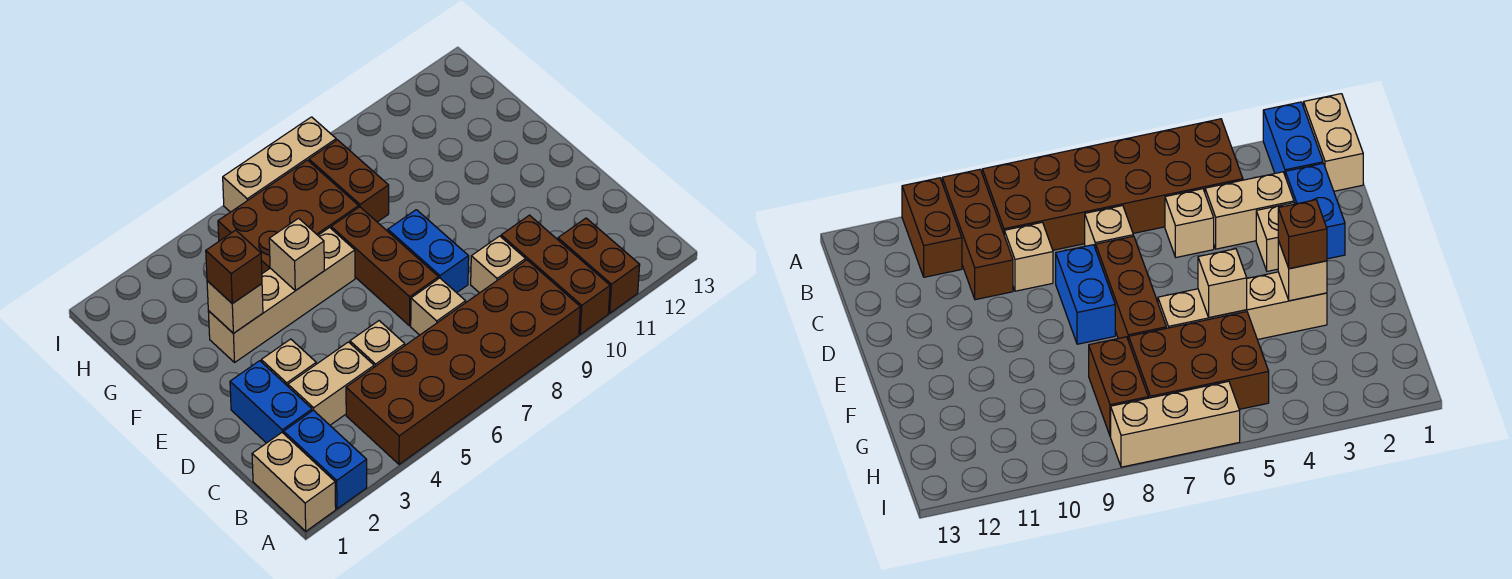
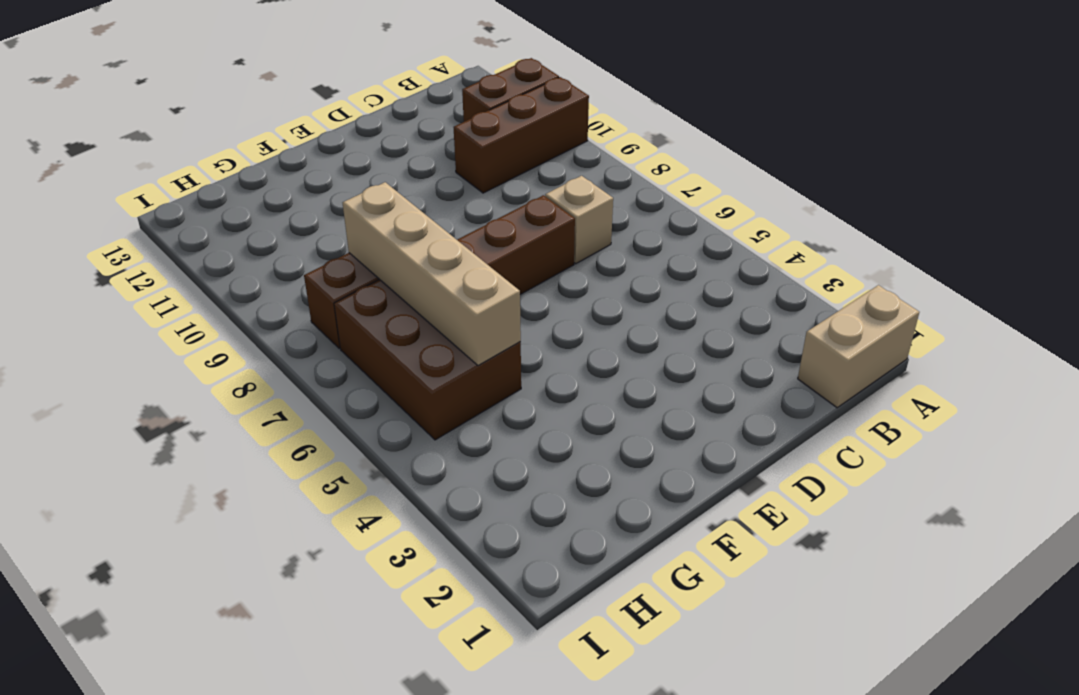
tan 1x4 brick [343,182,521,365] -> tan 1x4 brick moved to [208,228,355,362]
none -> blue 1x2 brick [284,410,367,509]
none -> brown 2x6 brick [346,260,580,464]
none -> blue 1x2 brick [230,361,312,443]

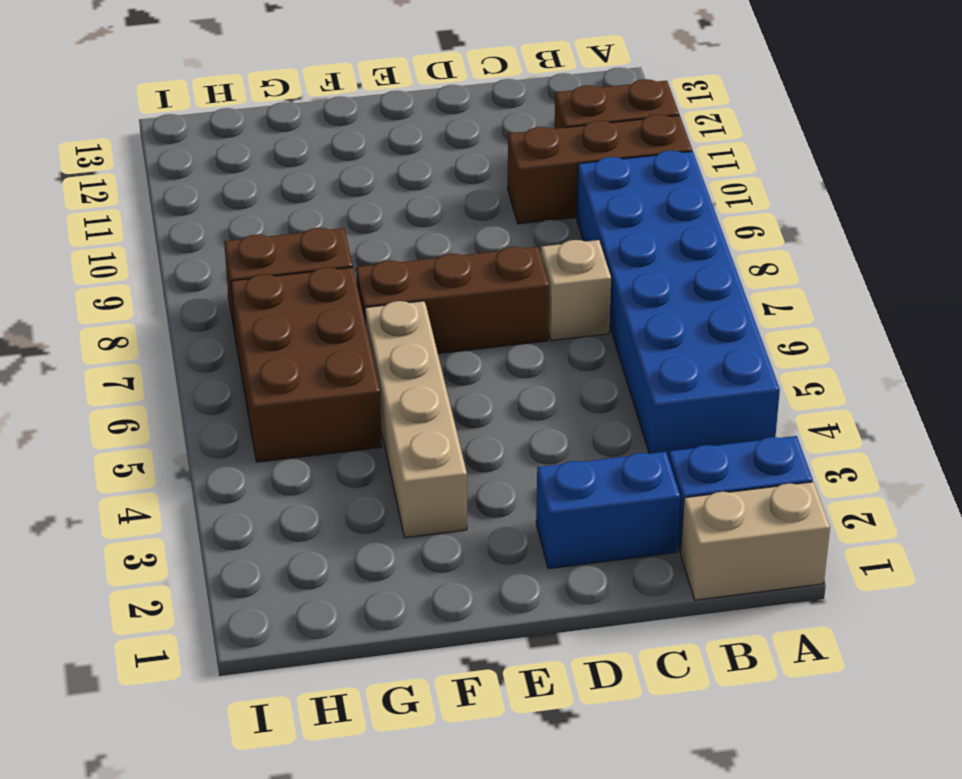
blue 2x6 brick [577,151,780,459] -> brown 2x6 brick [346,260,580,464]
none -> tan 1x2 brick [288,342,374,425]
none -> tan 1x1 brick [350,321,405,367]
none -> tan 1x1 brick [471,236,526,293]

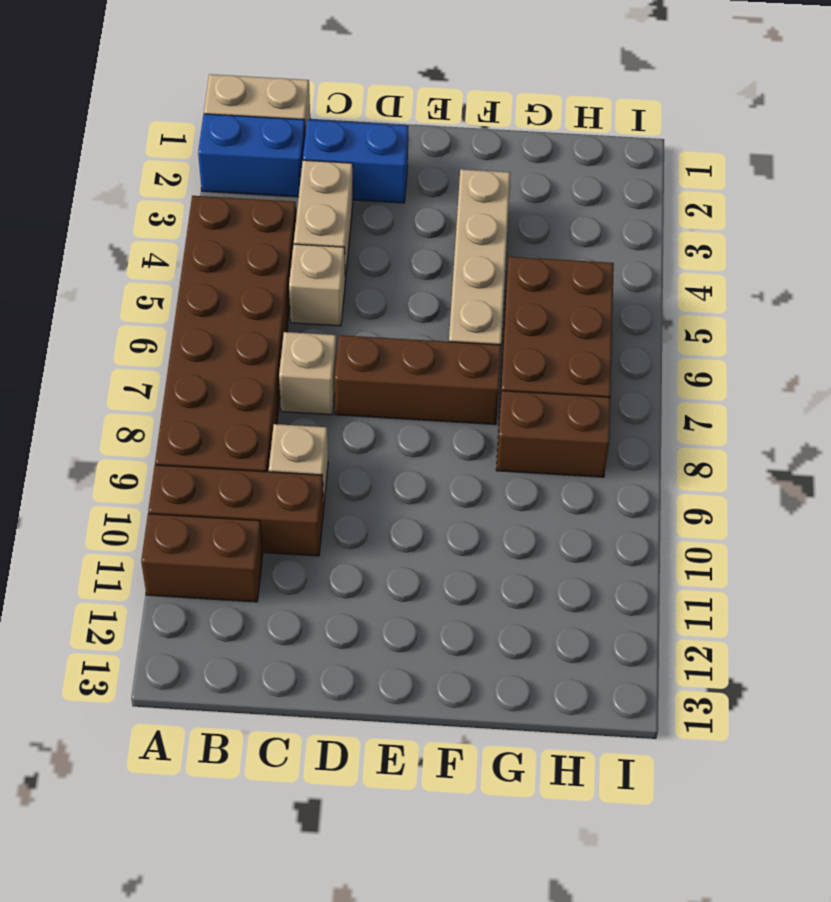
none -> tan 1x1 brick [261,339,316,386]
none -> blue 1x2 brick [388,210,469,293]
none -> tan 1x3 brick [223,117,336,212]

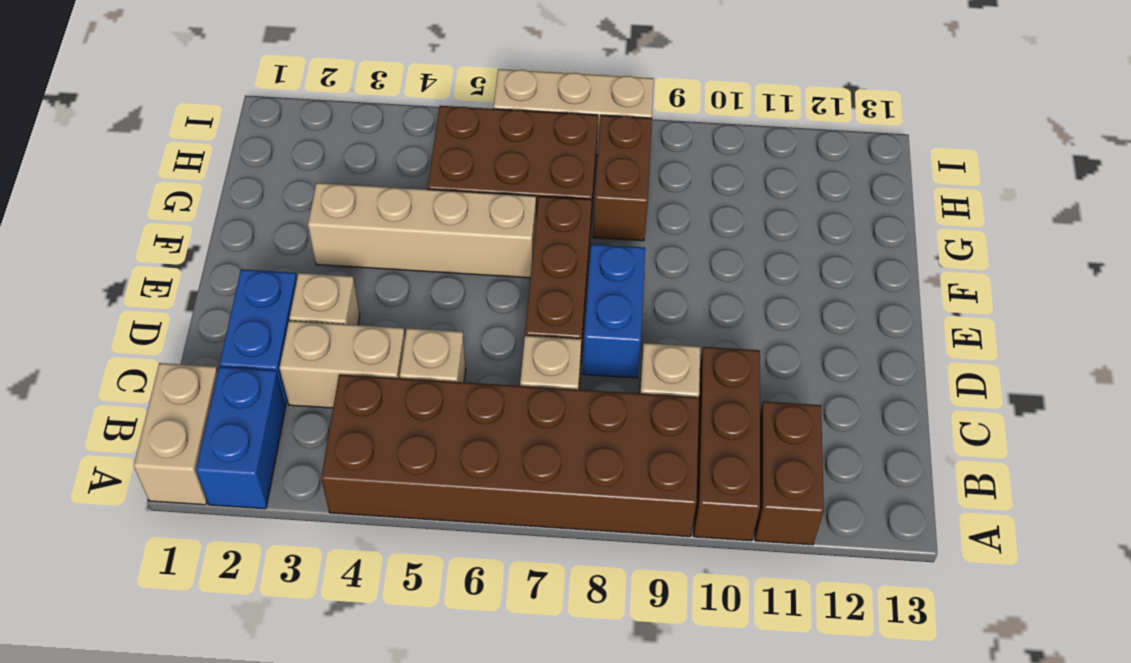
none -> tan 1x1 brick [207,281,263,333]
none -> tan 1x1 brick [269,218,324,291]
none -> brown 1x1 brick [206,230,262,304]

